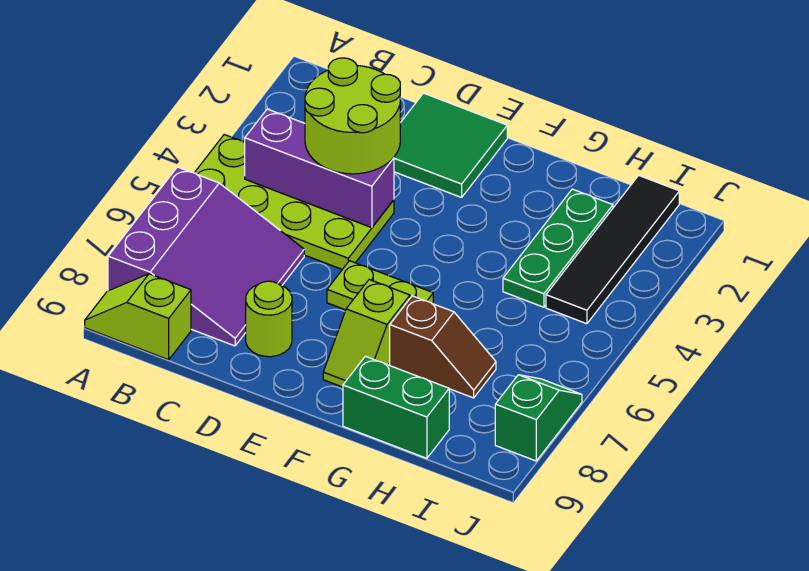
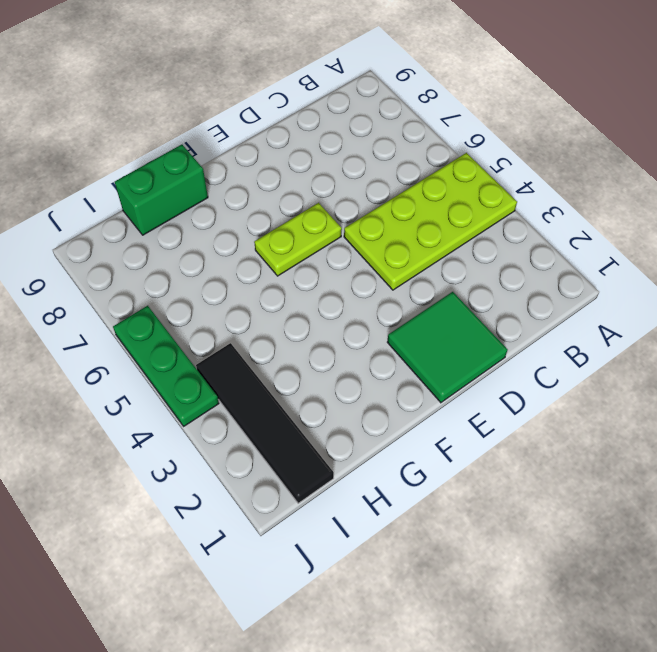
green 1x3 plate [113,306,219,426] -> green 1x3 plate moved to [503,189,613,307]
none -> purple 3x3 slope [108,167,304,346]
none -> lime 1x2 slope [85,274,191,360]
none -> lime 1x1 round brick [246,281,292,357]

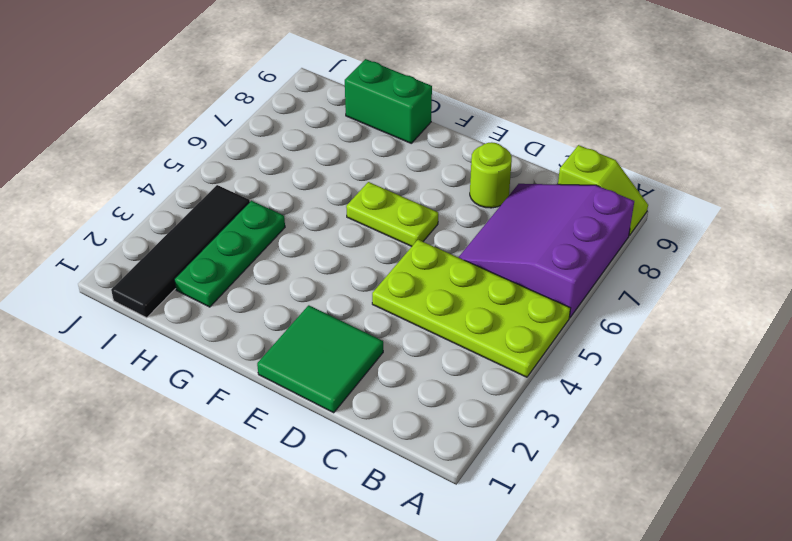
none -> lime 1x2 slope [323,280,410,387]
none -> brown 1x2 slope [390,296,496,398]
none -> green 1x2 slope [495,375,582,461]

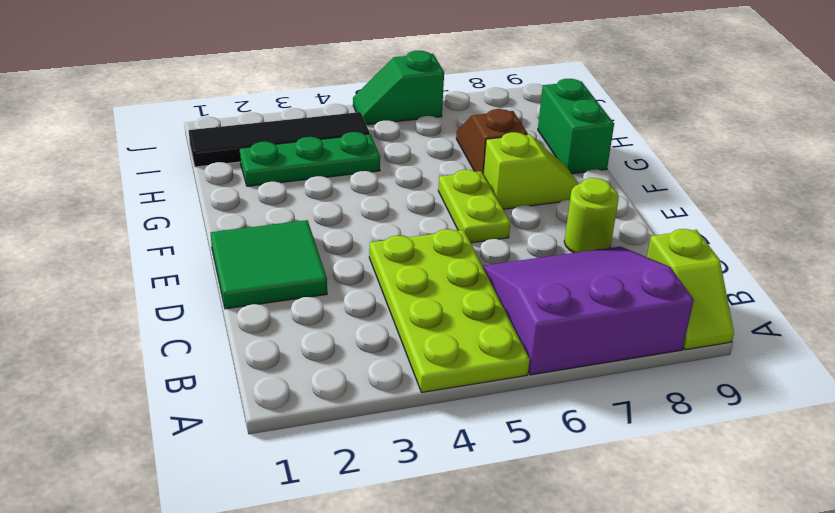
green 1x2 slope [353,51,444,125] -> green 1x2 slope moved to [495,375,582,461]
none -> purple 1x3 brick [244,109,394,228]
none -> lime 2x2 round brick [305,58,400,174]

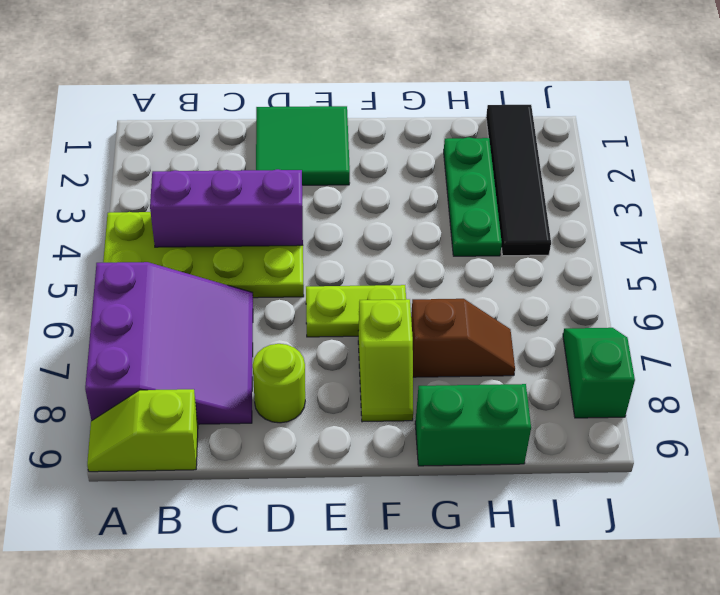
none -> lime 2x2 round brick [305,58,400,174]

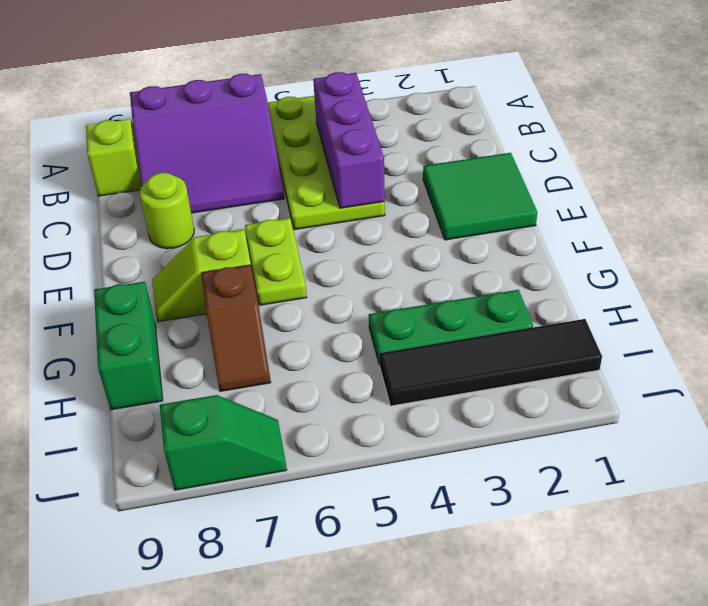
none -> lime 2x2 round brick [305,58,400,174]

